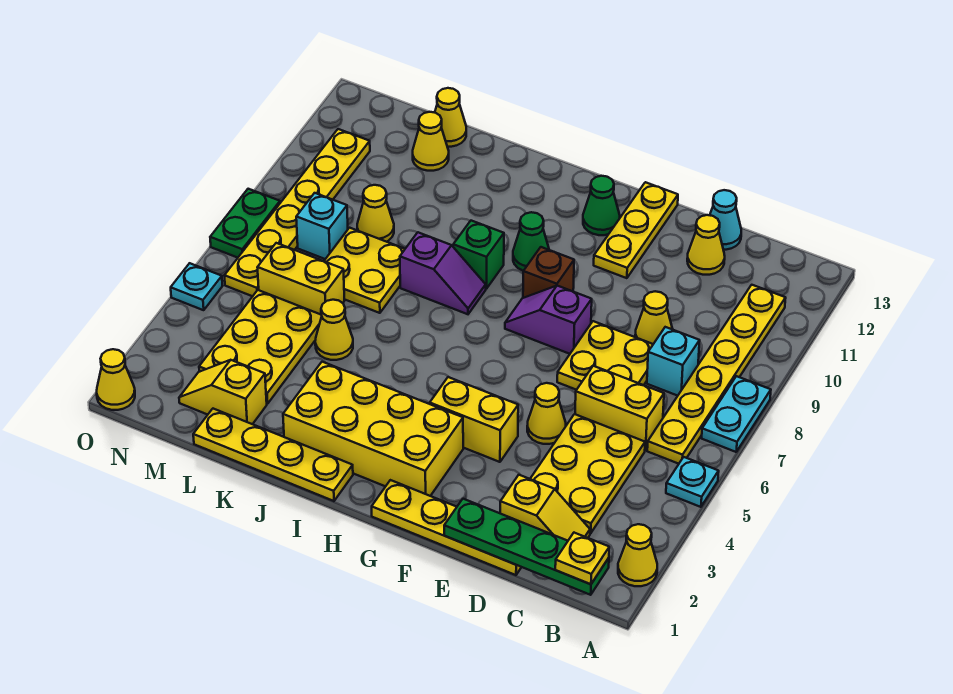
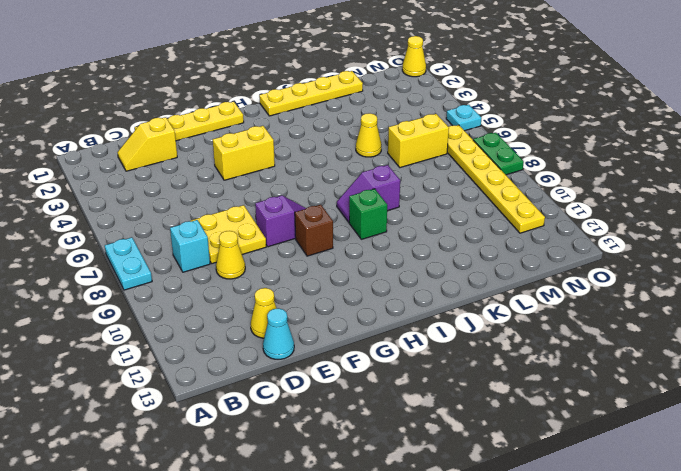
none -> yellow 1x1 cone [618,524,657,586]
none -> cyan 1x1 plate [666,457,719,507]
none -> yellow 1x6 plate [647,285,786,464]
none -> yellow 2x3 plate [530,414,645,533]

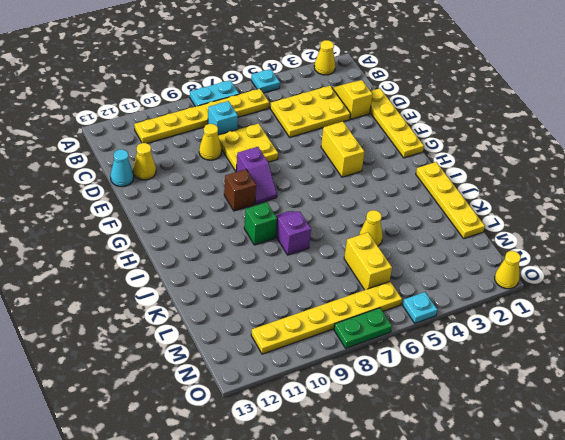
none -> yellow 1x2 brick [575,366,664,451]
none -> yellow 1x1 cone [527,383,566,444]
none -> yellow 1x3 plate [594,182,678,278]
none -> yellow 2x4 brick [283,362,463,496]

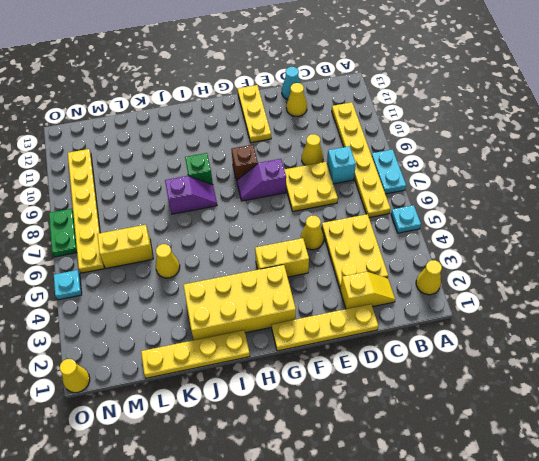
none -> yellow 1x2 brick [575,366,664,451]
none -> green 1x1 cone [583,176,620,235]
none -> green 1x1 cone [513,212,549,271]
none -> yellow 2x2 plate [324,228,405,313]

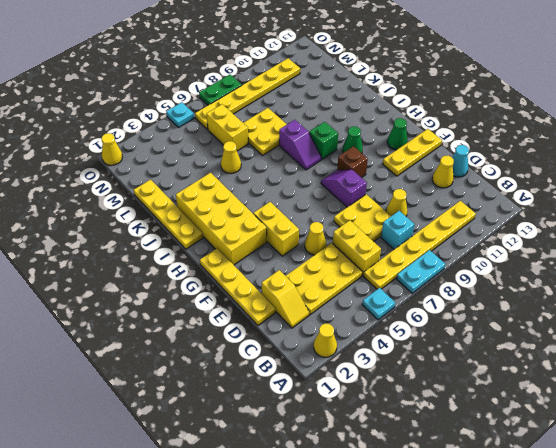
none -> yellow 1x2 slope [179,360,267,424]
none -> yellow 2x3 plate [199,290,322,404]
none -> yellow 1x1 cone [357,185,394,242]
none -> yellow 1x1 cone [413,112,449,171]

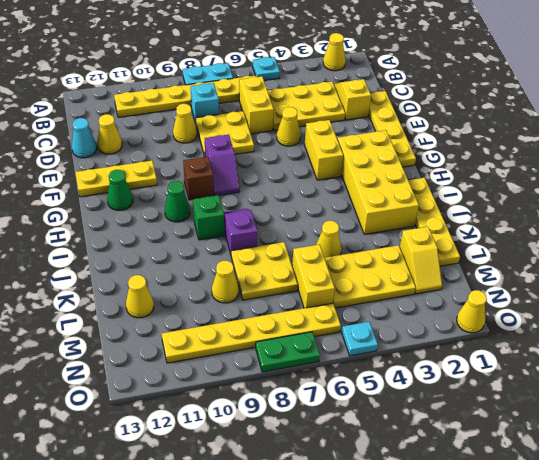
none -> yellow 1x1 cone [435,88,466,147]
none -> cyan 1x1 brick [296,193,348,259]
none -> green 1x4 plate [444,499,609,595]
none -> yellow 1x1 plate [555,533,609,584]

